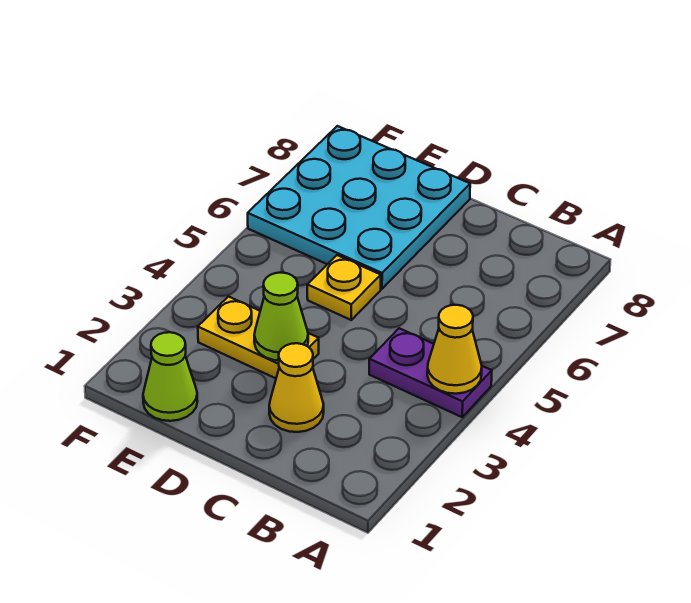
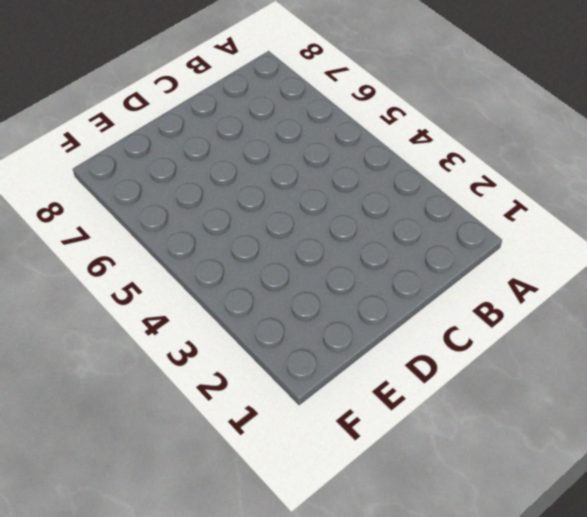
none -> purple 1x2 plate [369,328,492,417]
none -> yellow 1x1 cone [269,343,324,432]

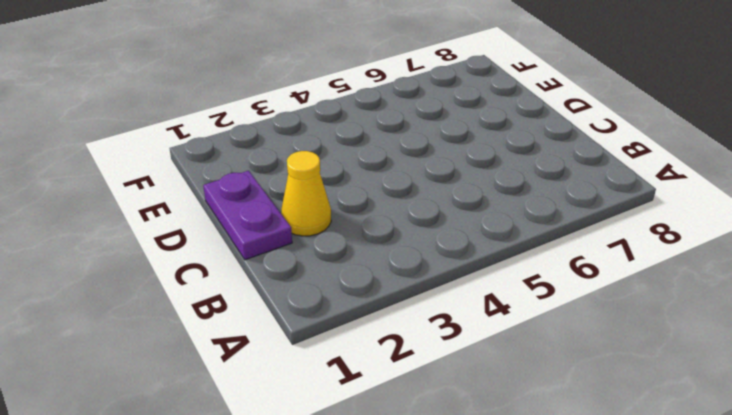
purple 1x2 plate [203,171,292,260] -> purple 1x2 plate moved to [369,328,492,417]
none -> yellow 1x2 plate [198,297,319,378]
none -> yellow 1x1 plate [307,255,381,320]

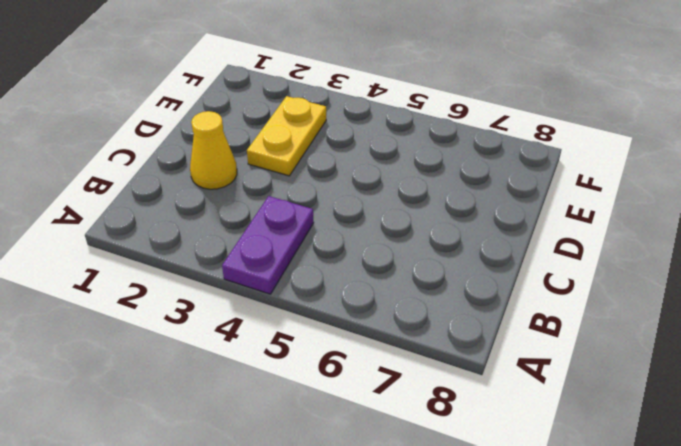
none -> yellow 1x1 plate [307,255,381,320]
none -> cyan 3x3 plate [248,126,470,289]

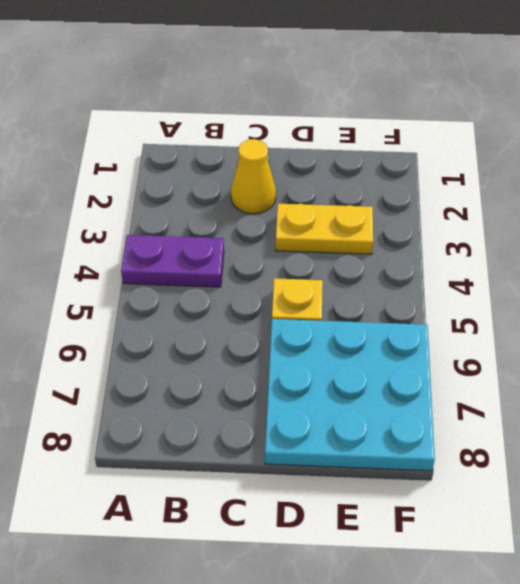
none -> lime 1x1 cone [143,332,197,421]
none -> yellow 1x1 cone [427,305,482,394]

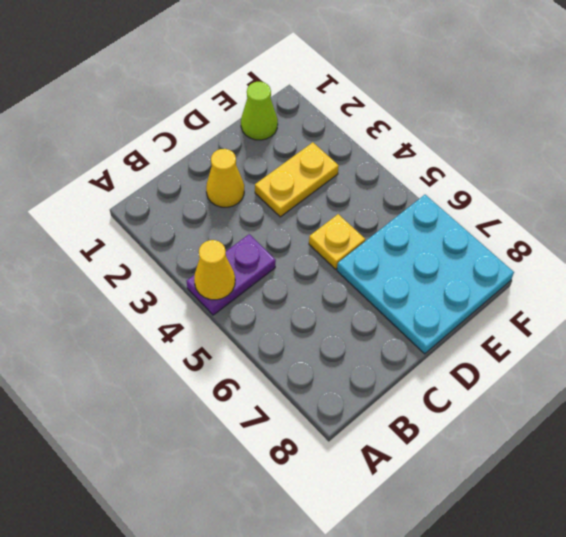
none -> lime 1x1 cone [254,273,308,361]

